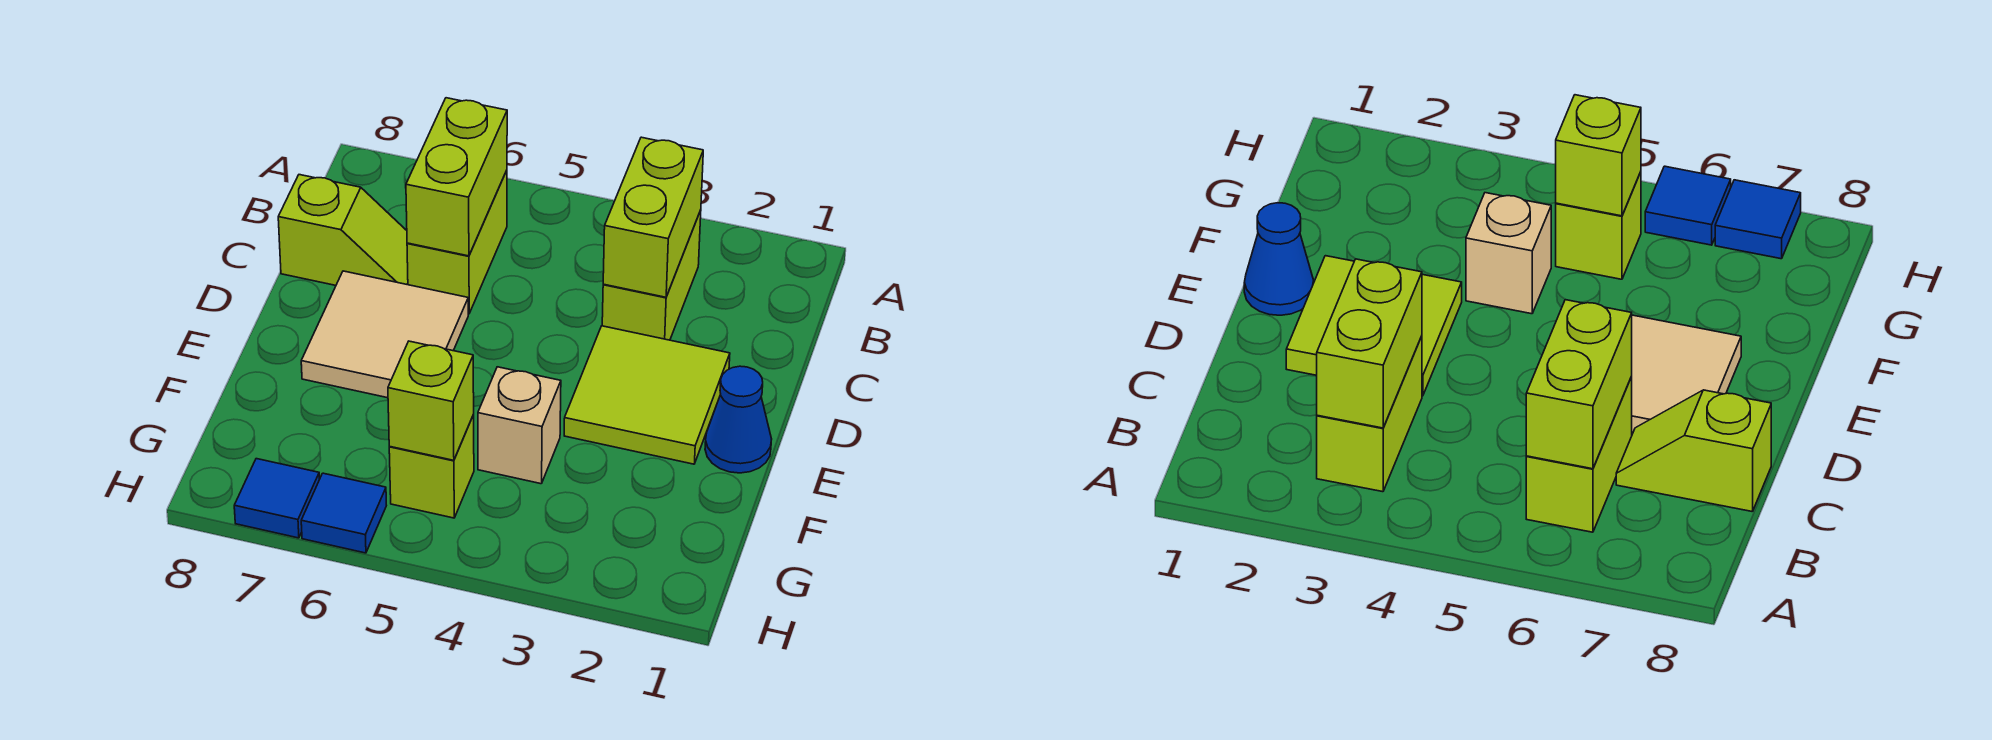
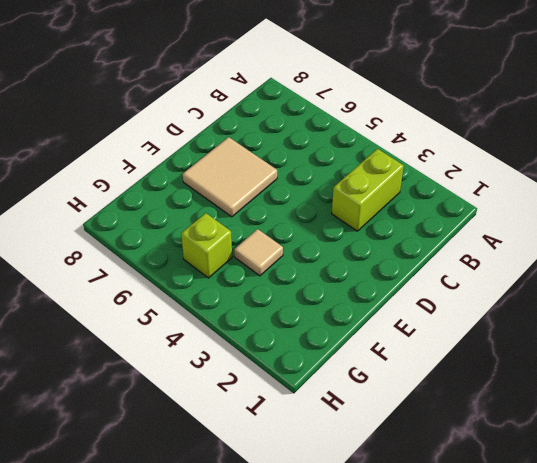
tan 1x1 tile [234,229,283,276] -> tan 1x1 brick [478,367,561,484]
none -> lime 1x2 brick [407,170,507,314]
none -> lime 1x2 slope [278,175,408,285]
none -> lime 2x2 tile [564,326,730,464]

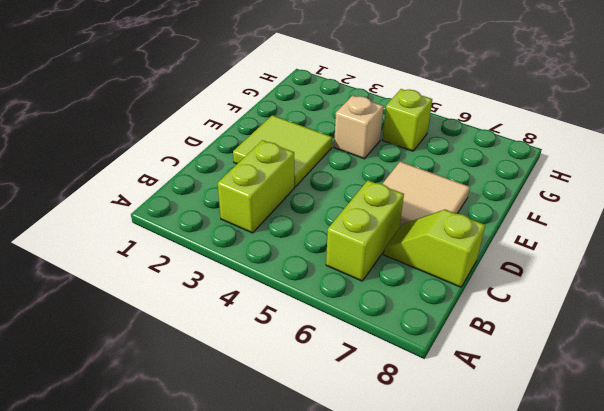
none -> blue 1x1 cone [705,366,772,473]
none -> blue 1x1 tile [301,473,386,553]
none -> blue 1x1 tile [234,459,320,538]

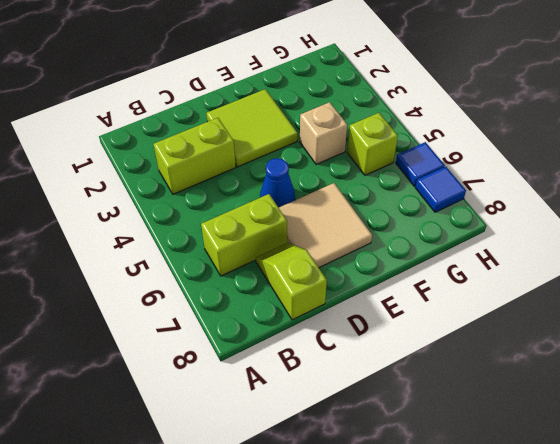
blue 1x1 cone [260,158,295,208] -> blue 1x1 cone moved to [705,366,772,473]
none -> lime 1x2 brick [603,137,703,297]
none -> lime 1x2 brick [406,98,507,256]
none -> lime 1x1 brick [388,341,474,460]

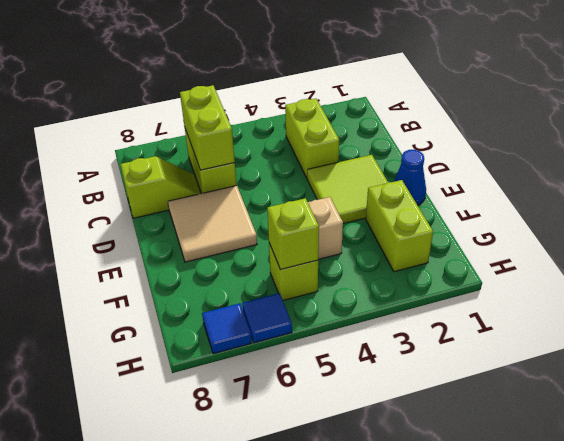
lime 1x2 brick [366,180,433,272] -> lime 1x2 brick moved to [603,137,703,297]

